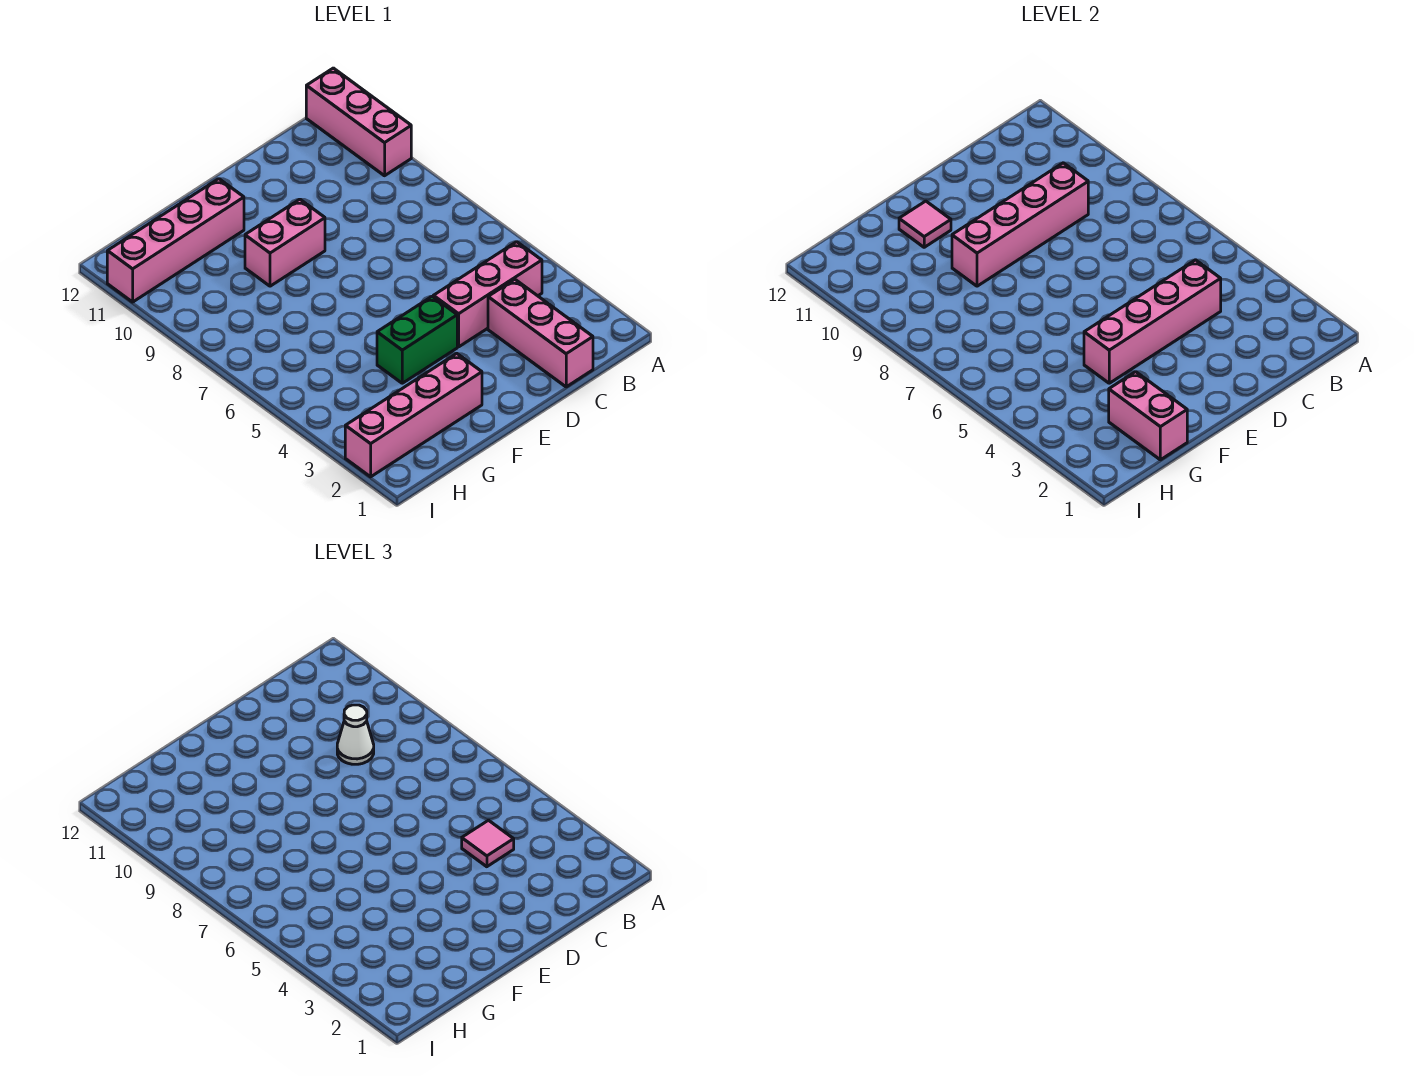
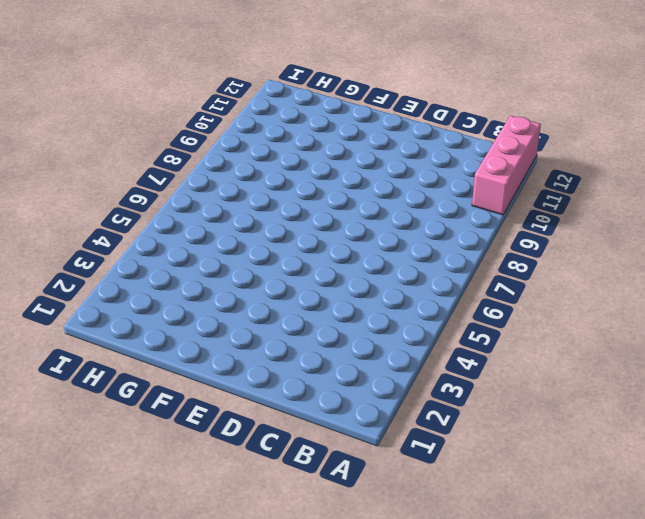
none -> pink 1x3 brick [433,242,542,347]
none -> pink 1x3 brick [488,279,593,387]
none -> green 1x2 brick [377,296,457,383]

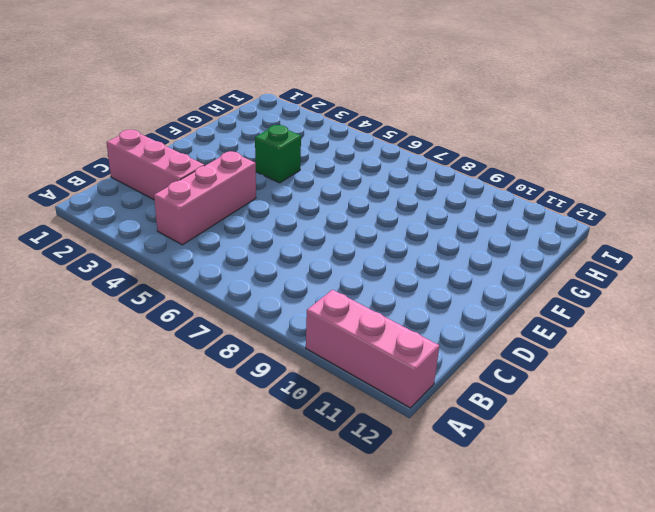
green 1x1 brick [255,125,301,183] -> green 1x2 brick [377,296,457,383]
none -> pink 1x2 brick [245,199,325,286]
none -> pink 1x4 brick [345,353,482,477]
none -> pink 1x4 brick [107,179,244,302]

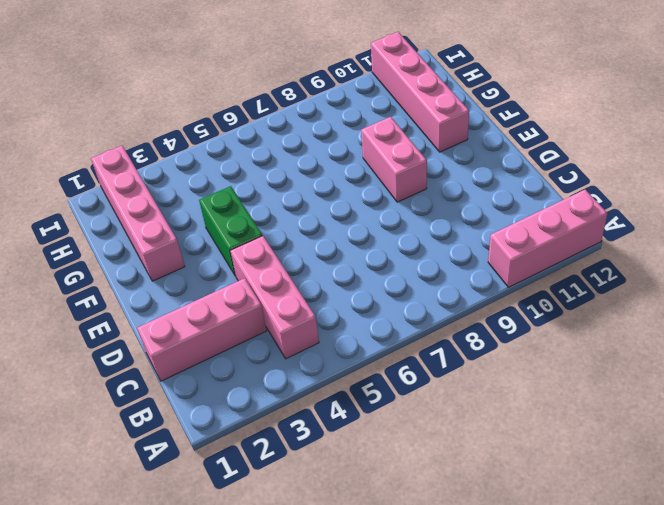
none -> pink 1x4 brick [1084,260,1221,383]
none -> pink 1x4 brick [952,163,1088,286]
none -> pink 1x1 tile [899,201,951,247]

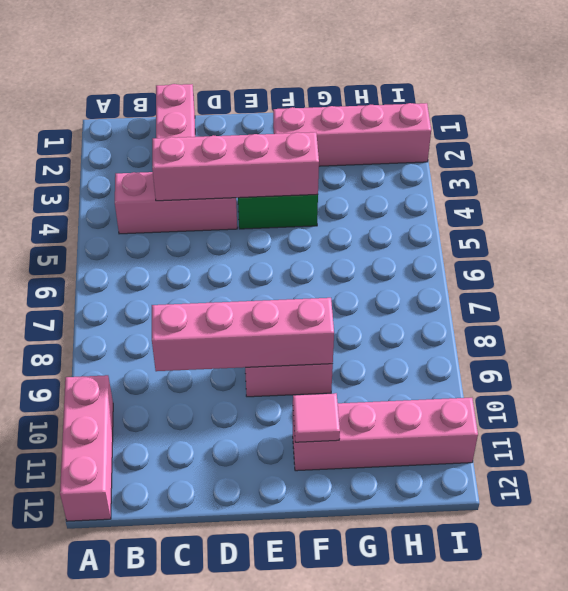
none -> pink 1x2 brick [1109,372,1187,460]
none -> pink 1x1 tile [462,820,514,867]
none -> white 1x1 cone [337,705,374,764]

